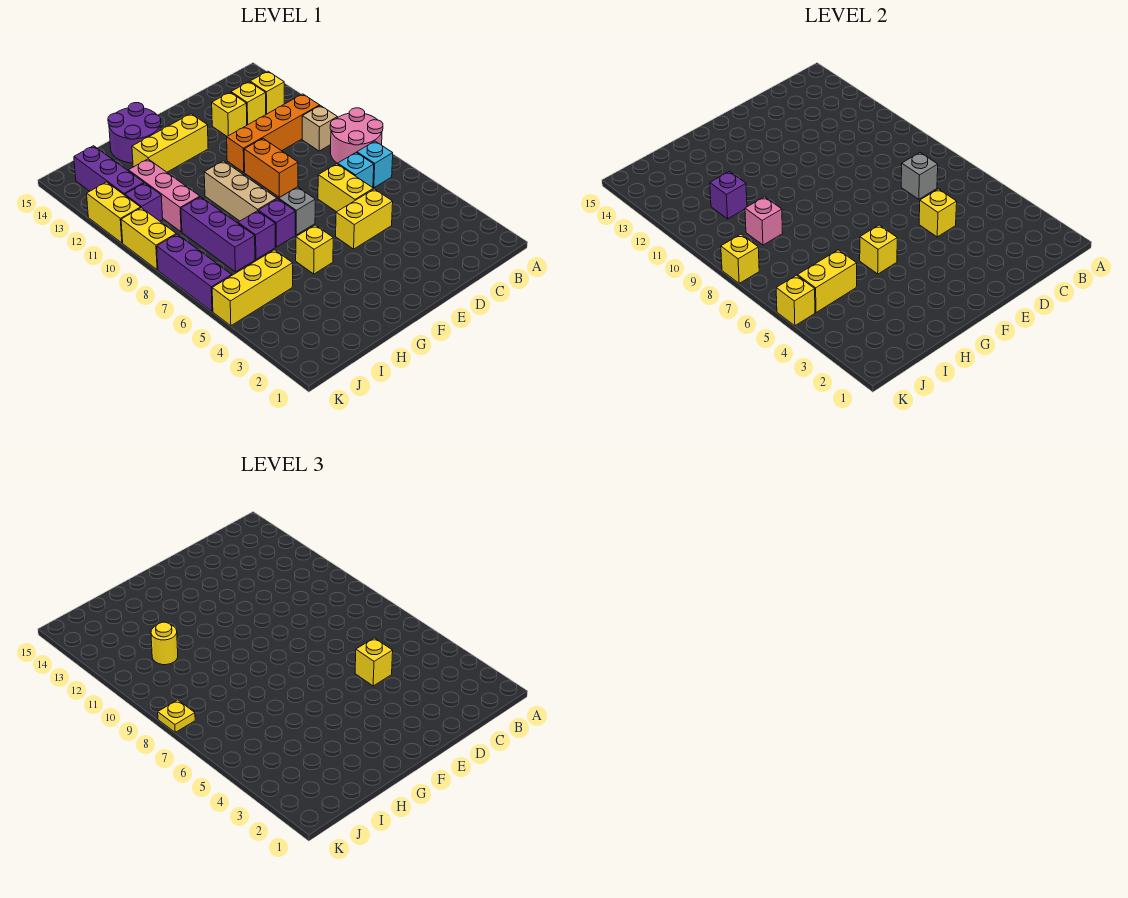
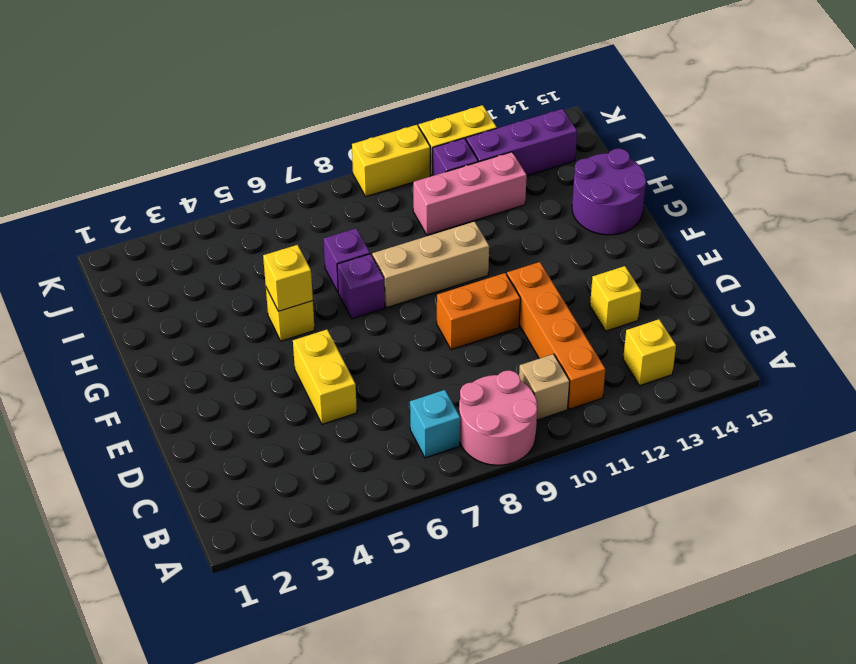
none -> cyan 1x1 brick [338,153,374,188]
none -> yellow 1x1 brick [231,82,266,125]
none -> yellow 1x2 brick [318,164,373,212]
none -> grey 1x1 brick [279,187,315,235]

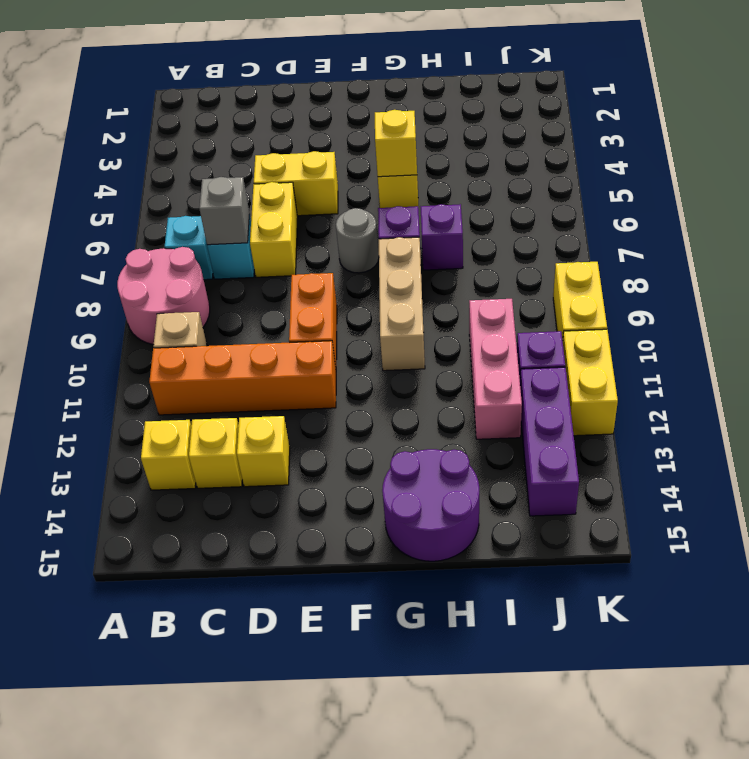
grey 1x1 round brick [336,208,379,273] -> grey 1x1 brick [279,187,315,235]
none -> yellow 1x3 brick [132,114,208,172]
none -> yellow 1x3 brick [212,250,293,326]
none -> purple 1x3 brick [181,197,255,272]
none -> purple 1x3 brick [157,234,232,311]

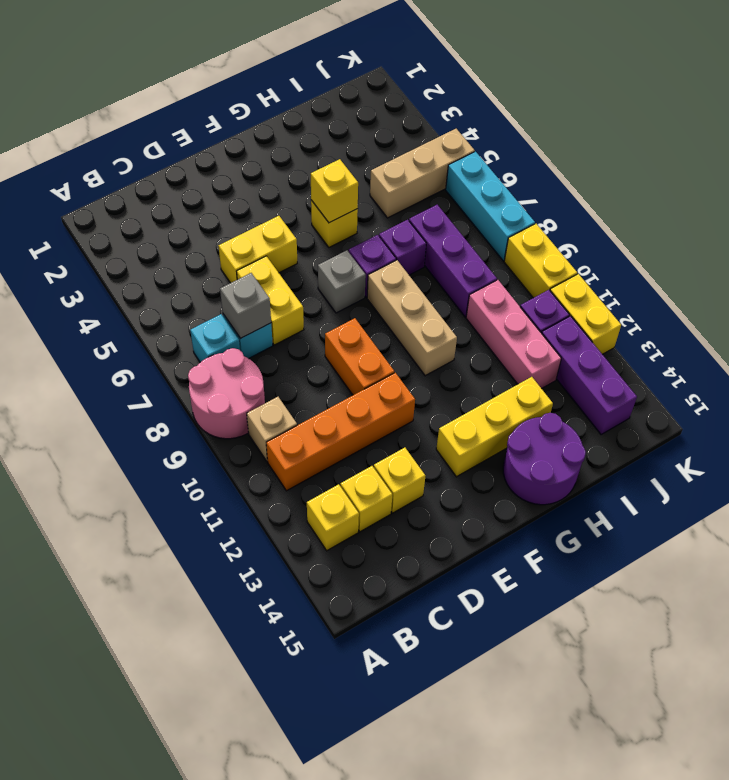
tan 1x3 brick [370,129,475,218] -> yellow 1x3 brick [212,250,293,326]
cyan 1x3 brick [446,152,535,261] -> purple 1x3 brick [157,234,232,311]
none -> yellow 1x1 brick [919,189,957,237]
none -> yellow 1x2 brick [798,250,857,312]
none -> pink 1x1 brick [745,197,783,245]
none -> purple 1x1 brick [710,171,747,219]

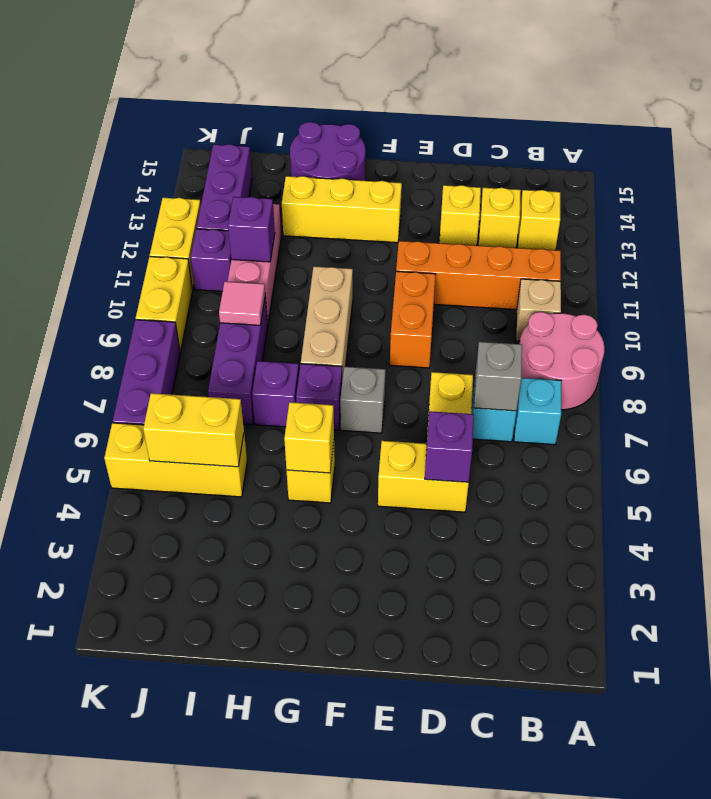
purple 1x1 brick [425,411,474,482] -> yellow 1x1 brick [919,189,957,237]
pink 1x1 tile [219,282,265,325] -> pink 1x1 brick [745,197,783,245]
none -> yellow 1x1 brick [776,275,815,326]
none -> yellow 1x1 brick [721,234,759,283]
none -> yellow 1x1 brick [355,638,393,686]
none -> yellow 1x1 round brick [151,622,178,665]

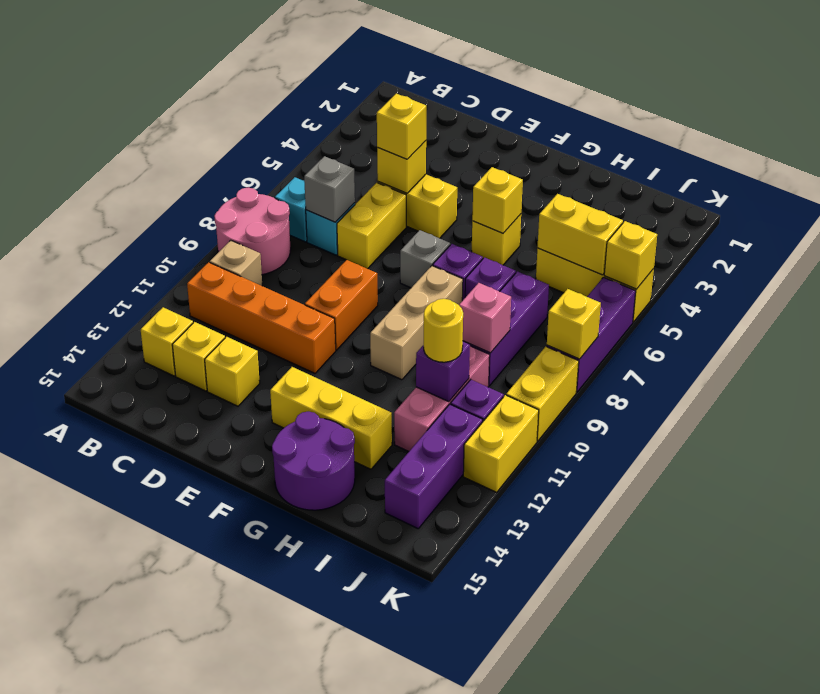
none -> yellow 1x1 plate [158,700,195,732]

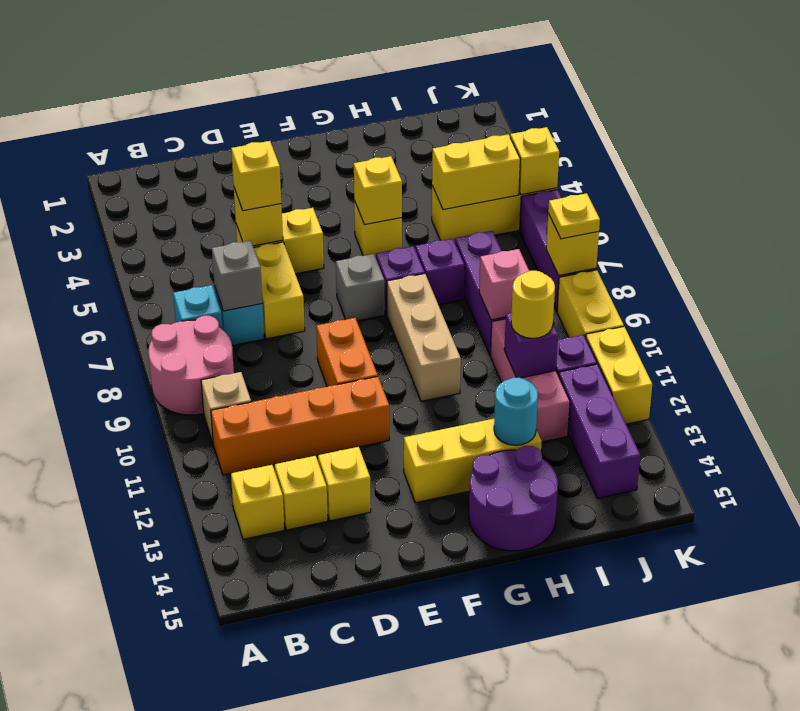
cyan 1x1 round brick [494,378,538,445] -> none

